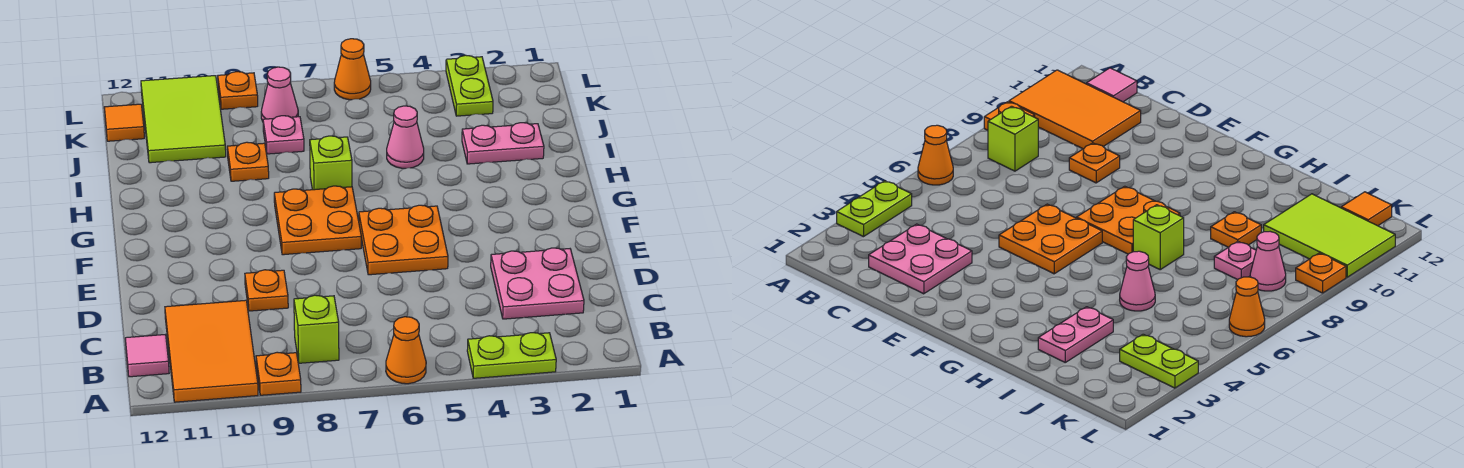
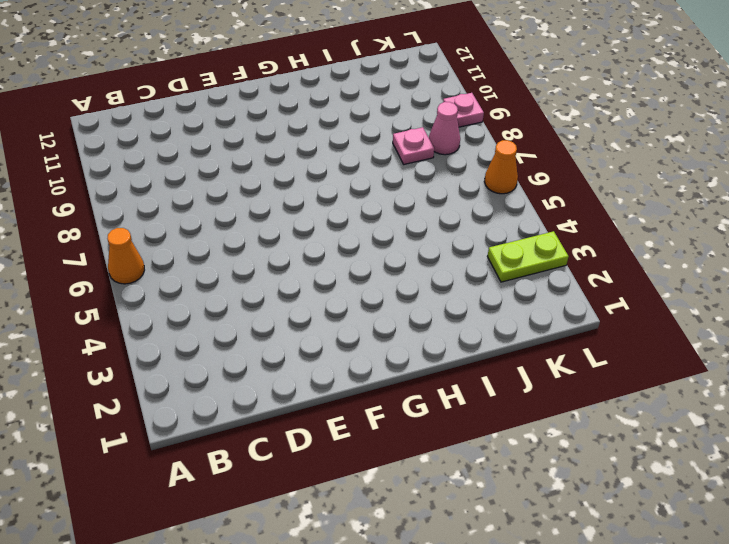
pink 1x1 plate [443,93,484,127] -> orange 1x1 plate [218,72,258,109]
none -> lime 1x2 plate [467,333,556,378]
none -> orange 1x1 plate [256,352,301,395]
none -> orange 2x3 tile [165,300,258,402]

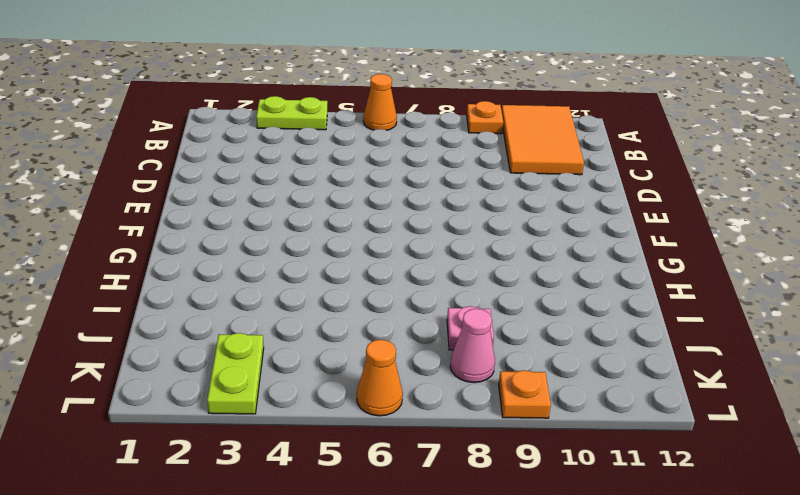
none -> lime 1x1 brick [294,295,339,363]
none -> pink 1x1 tile [125,335,169,377]
none -> pink 2x2 plate [491,248,584,319]

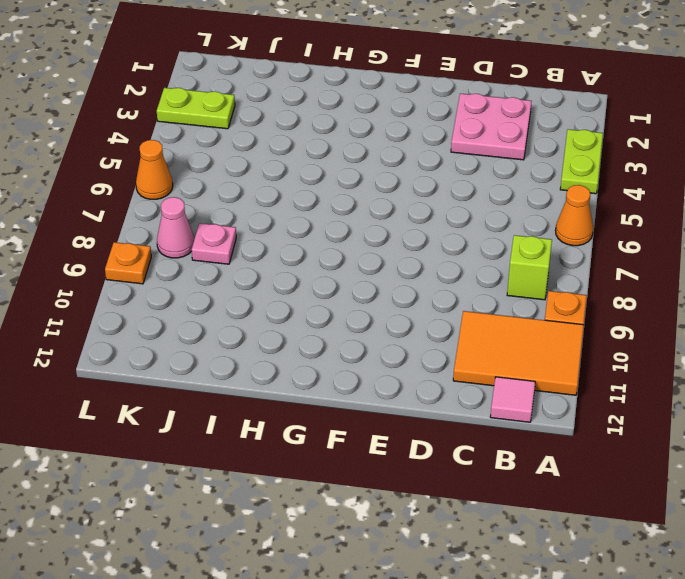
none -> orange 1x1 plate [245,270,288,311]
none -> orange 2x2 plate [359,205,448,275]
none -> orange 2x2 plate [274,186,361,255]

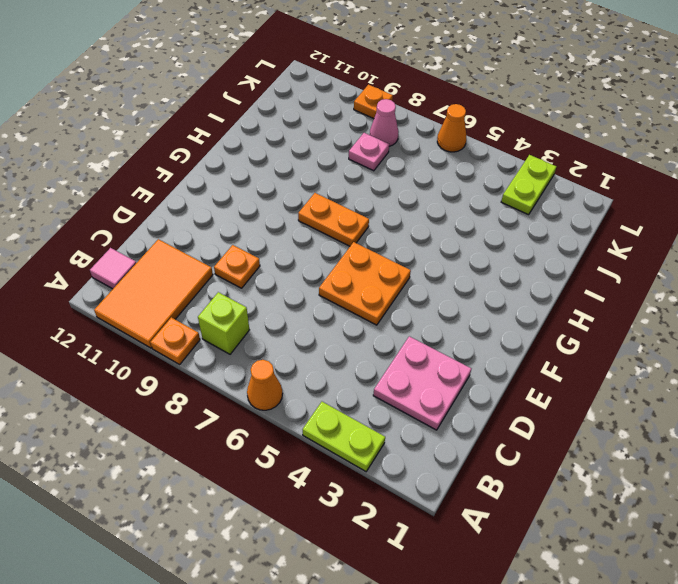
orange 1x2 plate [298,193,369,246] -> orange 2x2 plate [274,186,361,255]
none -> lime 1x1 brick [310,136,352,190]
none -> pink 1x2 plate [462,123,544,164]
none -> pink 1x1 cone [387,106,424,168]

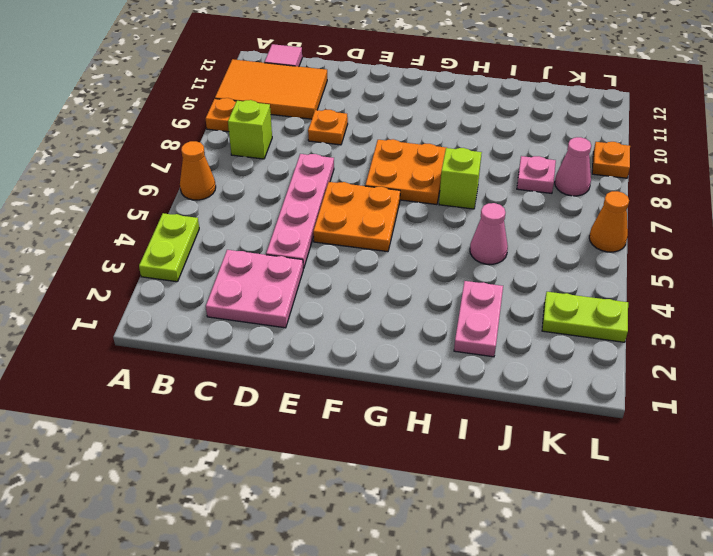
pink 1x4 plate [266,154,334,269] -> none
none -> orange 1x1 plate [227,142,269,181]
none -> lime 2x3 tile [141,76,226,163]
none -> orange 1x1 tile [104,104,144,141]

